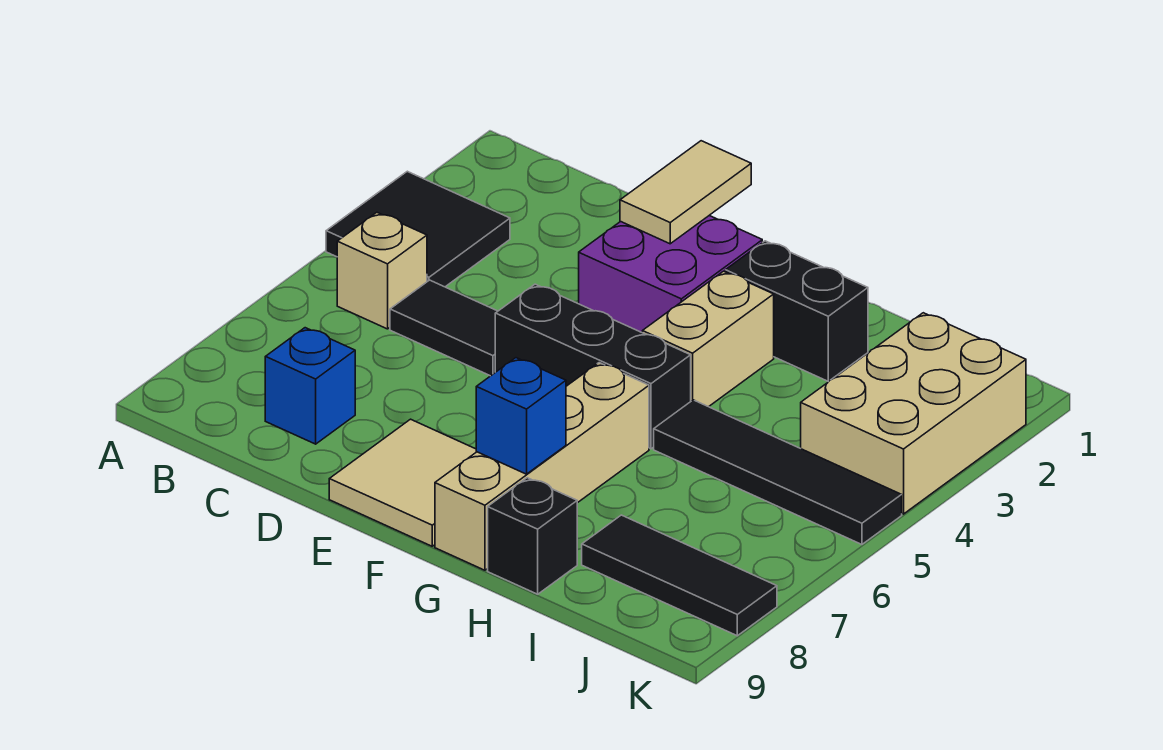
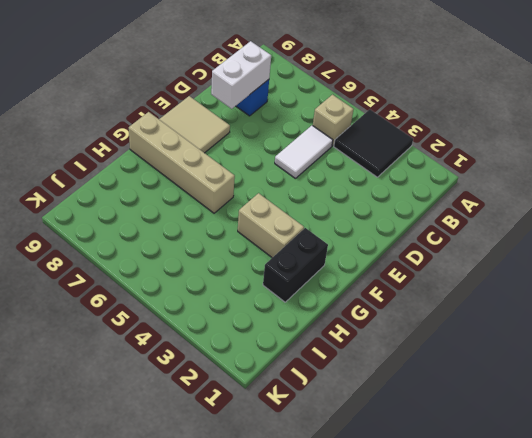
white 1x2 tile [275,125,333,179] -> black 1x2 tile [390,280,498,376]
white 1x2 brick [211,41,271,109] -> none
none -> purple 2x2 brick [579,215,762,332]
none -> black 1x3 brick [495,284,691,449]
none -> black 1x4 tile [654,400,902,544]

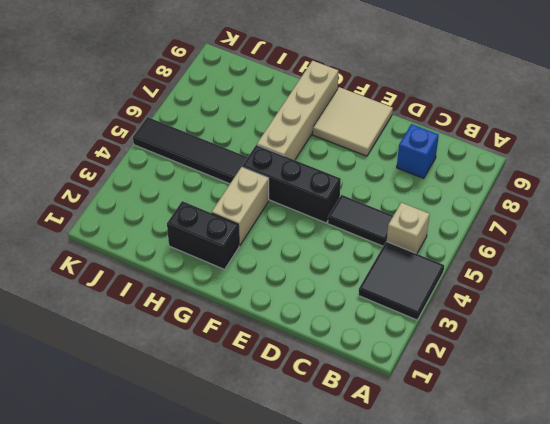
none -> purple 2x2 brick [579,215,762,332]
none -> black 1x1 brick [488,478,577,594]
none -> black 1x3 tile [582,515,777,636]

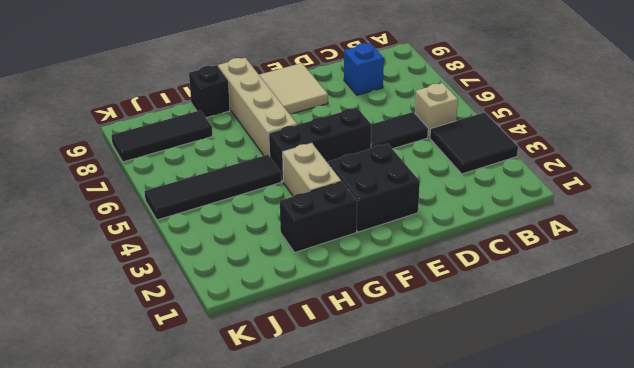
black 2x2 brick [328,144,420,232] -> purple 2x2 brick [579,215,762,332]
none -> tan 2x3 brick [801,313,1026,514]
none -> tan 1x2 tile [620,141,751,244]
none -> blue 1x1 brick [476,358,566,474]

